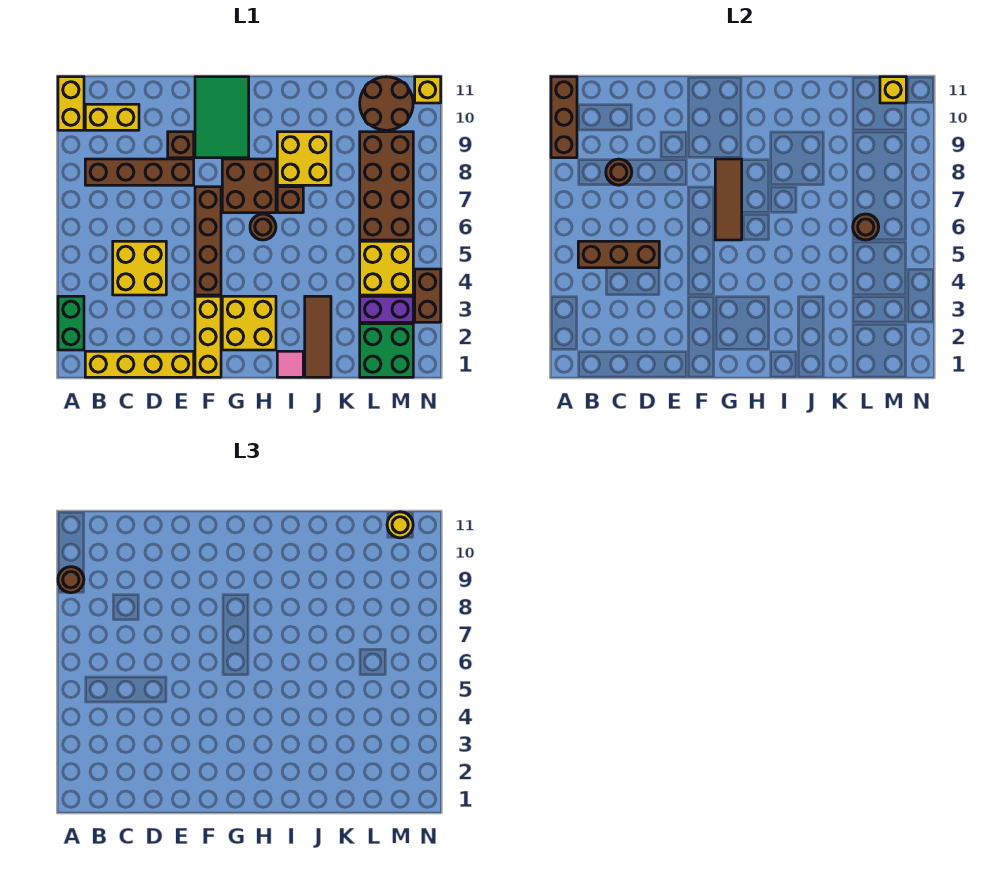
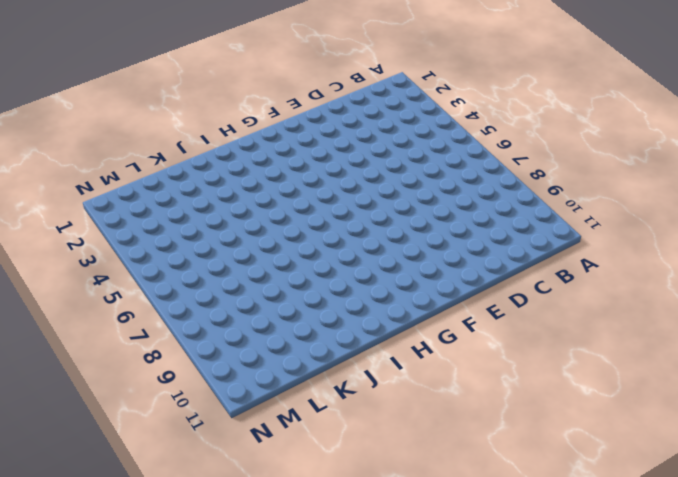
none -> green 1x2 brick [58,296,84,350]
none -> yellow 1x2 brick [58,77,84,130]
none -> yellow 1x4 brick [85,351,194,377]
none -> brown 1x4 brick [85,159,194,185]

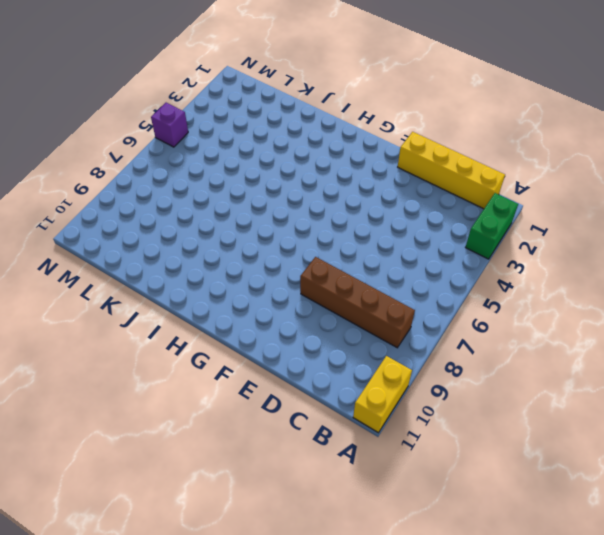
purple 1x1 brick [151,103,188,147] -> none
none -> yellow 1x2 brick [85,104,139,130]
none -> yellow 2x2 brick [113,241,166,295]
none -> brown 1x1 brick [168,132,194,158]
none -> yellow 1x3 brick [195,296,221,377]

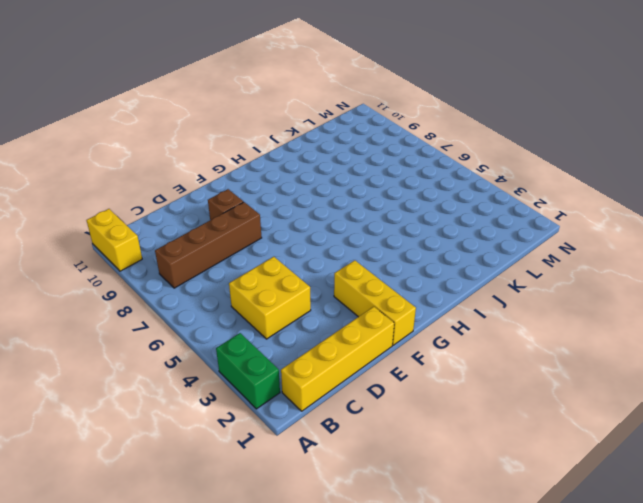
none -> yellow 1x2 brick [85,104,139,130]
none -> brown 1x4 brick [195,187,221,295]
none -> green 2x3 tile [195,77,249,158]
none -> yellow 2x2 brick [222,296,276,350]

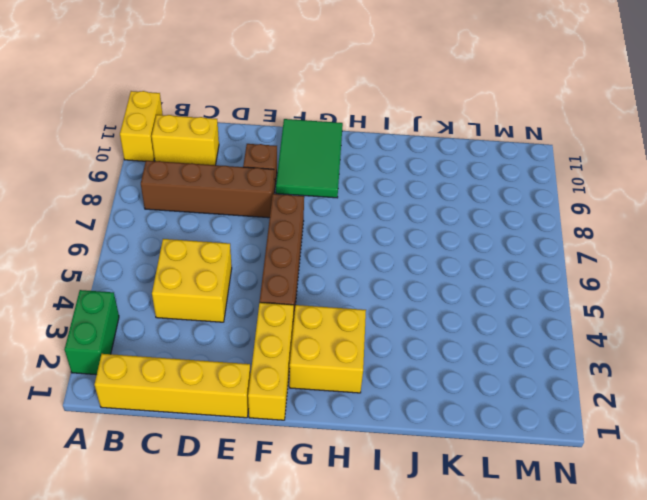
none -> brown 2x2 brick [222,159,276,213]
none -> brown 1x1 round brick [250,214,276,240]
none -> pink 1x1 tile [277,351,303,377]
none -> brown 1x1 brick [277,187,303,213]

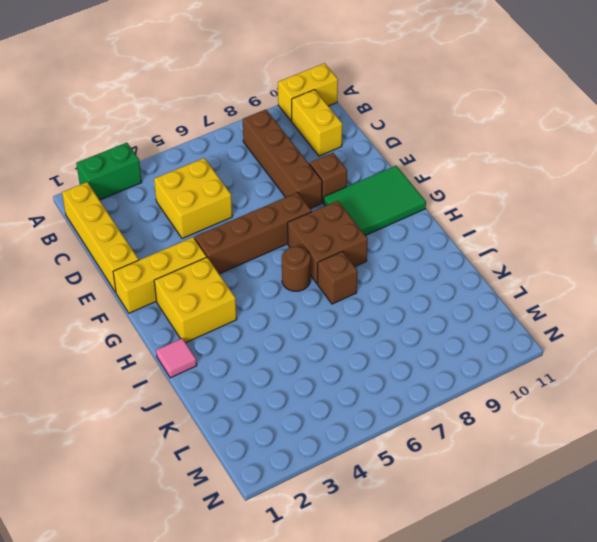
none -> yellow 2x2 brick [277,132,331,185]
none -> brown 1x3 tile [305,296,331,377]
none -> green 2x2 brick [360,324,413,377]
none -> purple 1x2 brick [360,296,413,322]

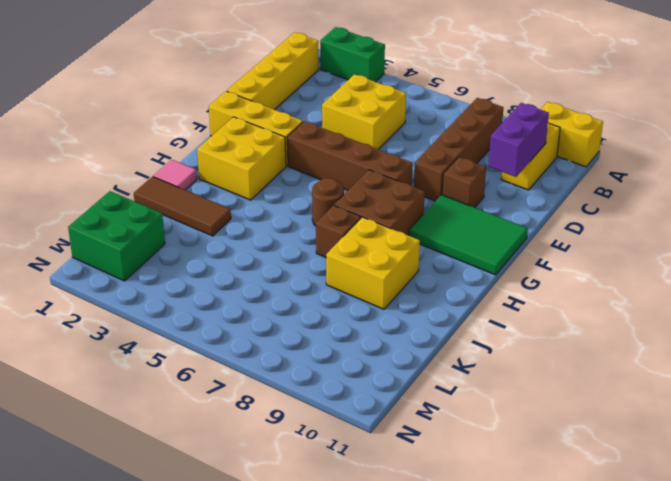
purple 1x2 brick [488,103,549,177] -> purple 1x2 brick moved to [360,296,413,322]
none -> yellow 2x2 brick [360,241,413,295]
none -> brown 2x4 brick [360,132,413,240]
none -> brown 2x2 round brick [360,77,413,130]
none -> brown 1x2 brick [415,269,441,322]

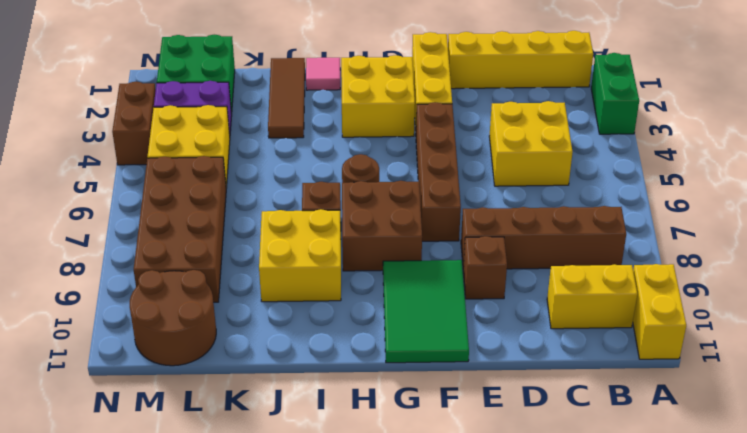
none -> yellow 1x1 brick [415,77,441,103]
none -> brown 1x3 brick [551,77,577,158]
none -> brown 1x3 brick [578,241,659,268]
none -> brown 1x1 round brick [606,159,632,185]

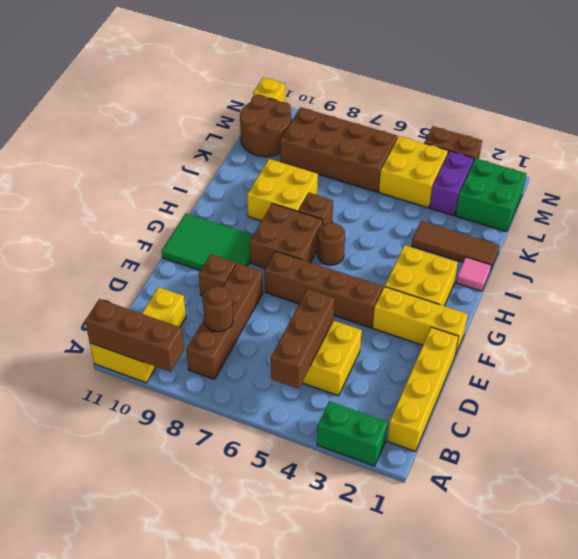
none -> brown 1x3 tile [715,159,742,240]
none -> brown 1x1 round brick [853,214,879,240]
none -> yellow 1x1 brick [880,77,906,103]
none -> brown 1x1 round brick [58,567,84,593]

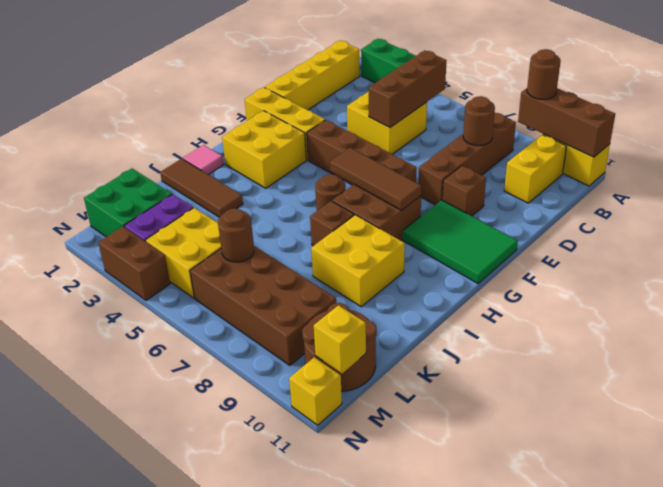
none -> yellow 1x1 round brick [387,512,413,538]

